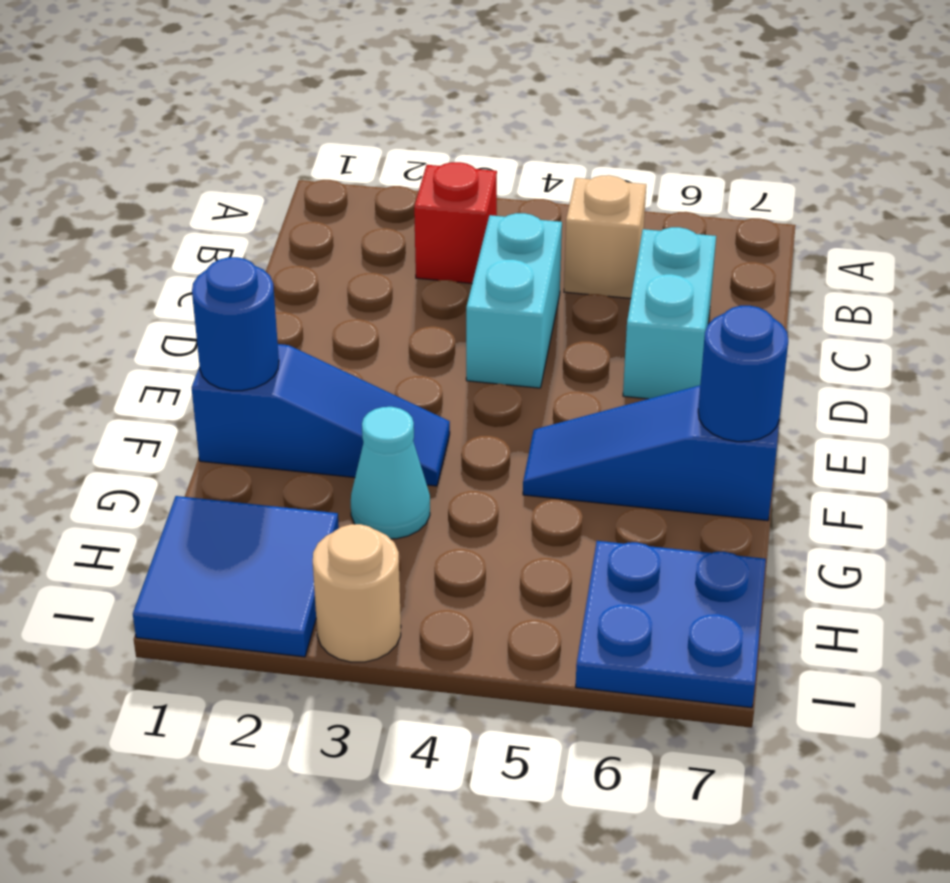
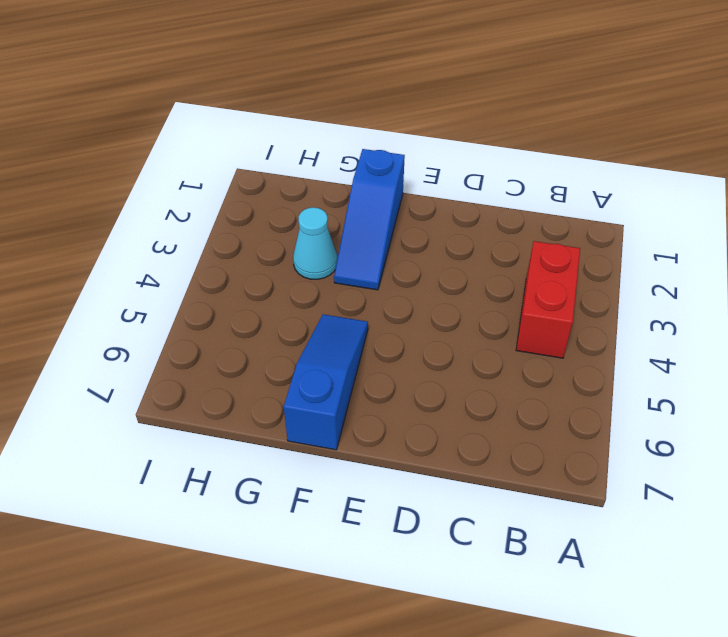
red 1x2 brick [516,241,580,358] -> red 1x1 brick [414,162,497,283]
none -> tan 1x1 brick [564,175,646,298]
none -> cyan 1x2 brick [466,213,562,388]
none -> cyan 1x2 brick [623,227,716,399]

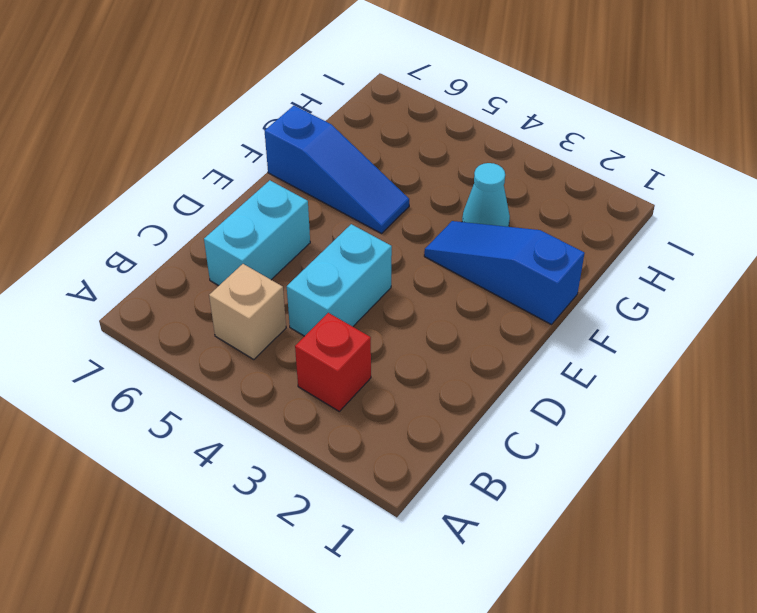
none -> blue 2x2 tile [133,496,339,657]
none -> blue 2x2 plate [576,541,766,708]
none -> tan 1x1 round brick [313,524,401,662]

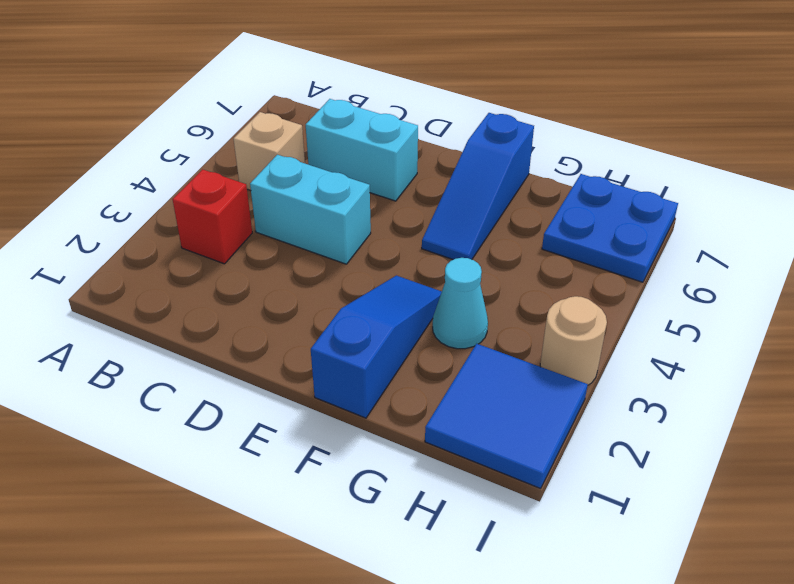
none -> blue 1x1 round brick [192,257,279,391]
none -> blue 1x1 round brick [698,306,788,442]

